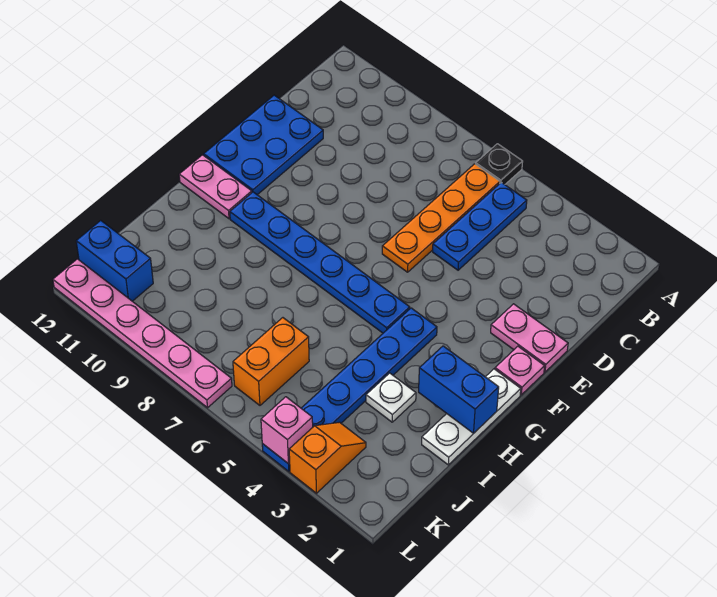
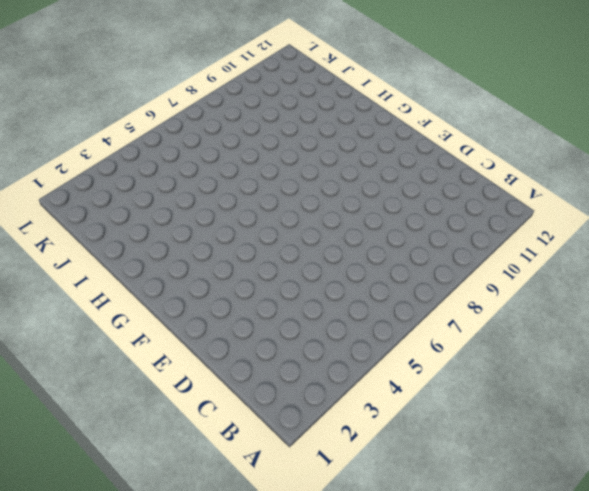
none -> black 1x1 plate [476,144,523,185]
none -> blue 1x3 plate [433,182,527,270]
none -> orange 1x4 plate [382,164,500,272]

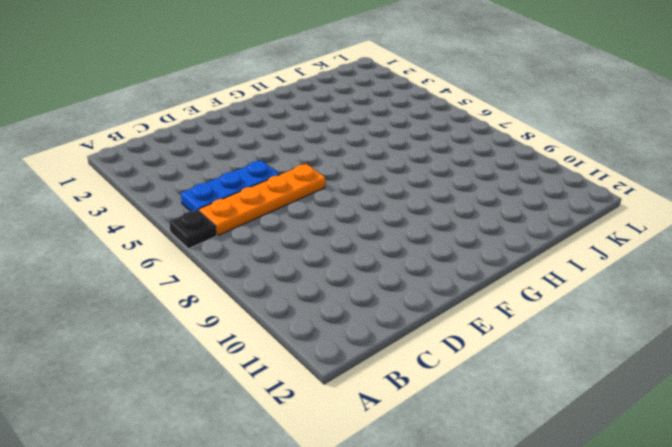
none -> blue 2x3 plate [204,95,323,195]
none -> pink 1x2 plate [491,304,568,372]
none -> pink 1x1 plate [495,346,545,395]

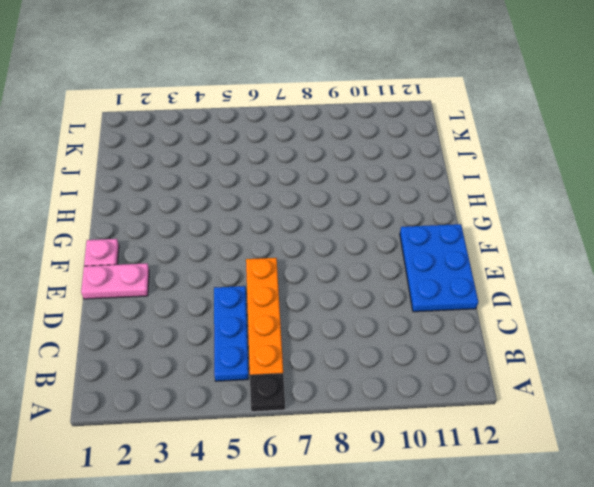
none -> white 1x3 plate [422,369,521,465]
none -> blue 1x6 plate [262,308,437,471]
none -> blue 1x6 plate [230,192,410,333]

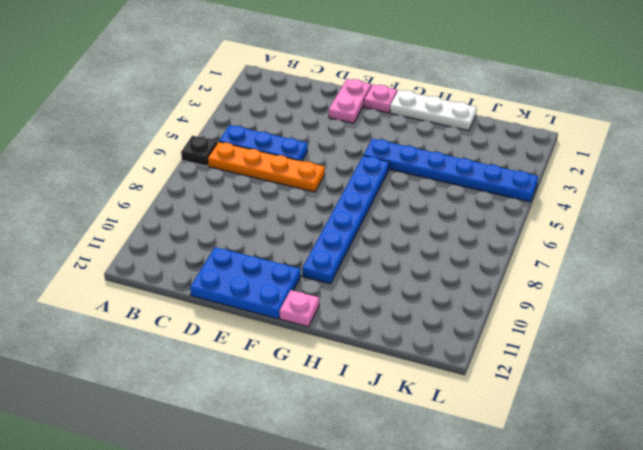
pink 1x1 plate [279,290,319,327] -> pink 1x2 plate [179,155,252,219]
none -> white 1x1 plate [366,373,416,422]
none -> orange 1x2 brick [233,318,309,405]
none -> orange 1x2 slope [289,422,366,493]

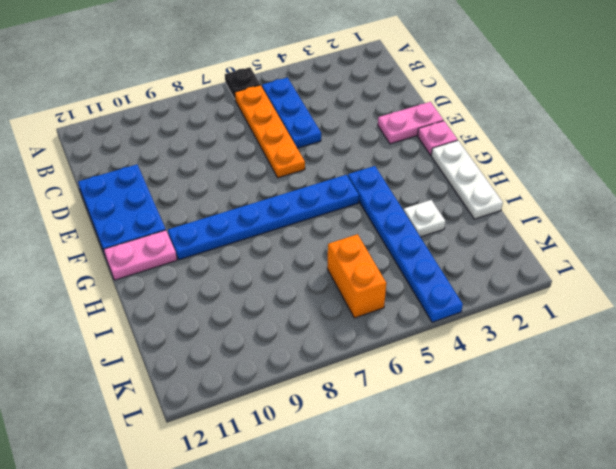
none -> orange 1x2 slope [289,422,366,493]
none -> blue 1x2 brick [76,220,153,301]
none -> pink 1x6 plate [53,259,232,408]

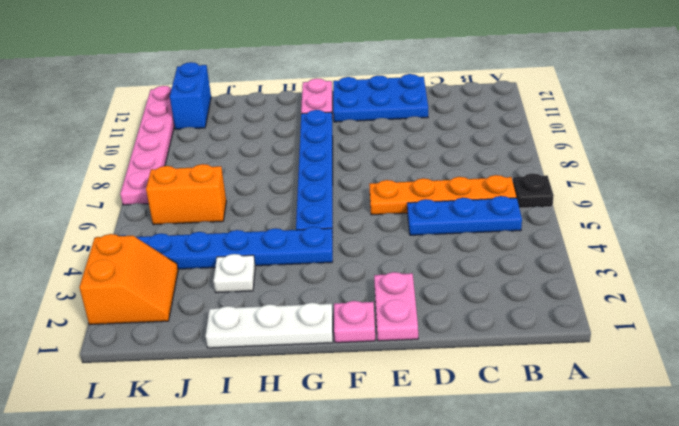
orange 2x2 slope [79,234,178,325] -> orange 1x2 slope [289,422,366,493]
none -> blue 1x2 brick [419,346,499,434]
none -> pink 1x1 brick [261,397,313,464]

